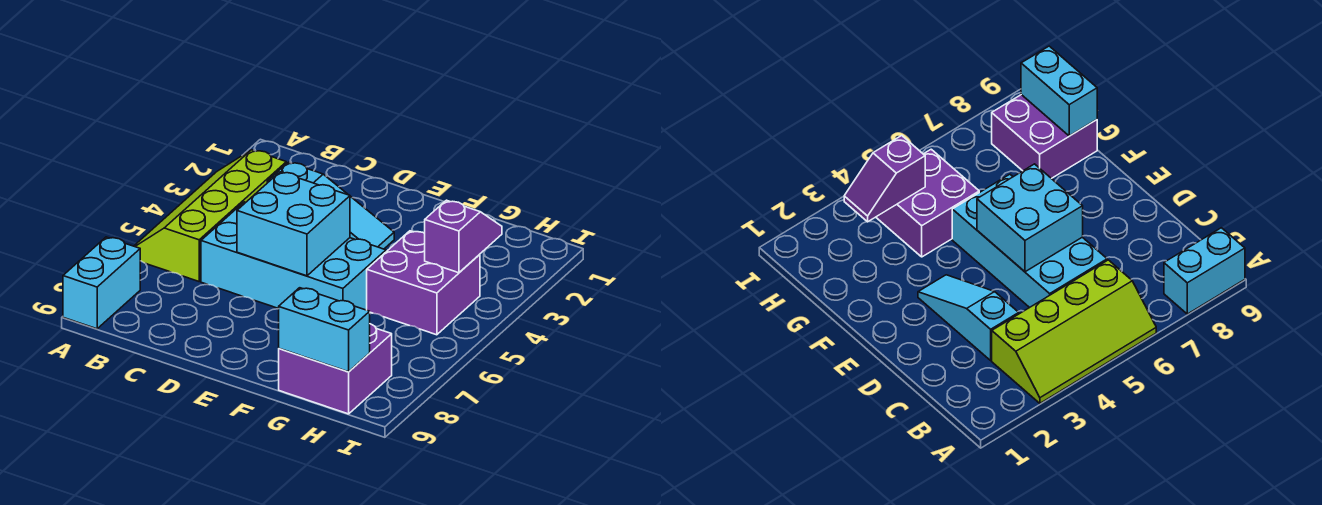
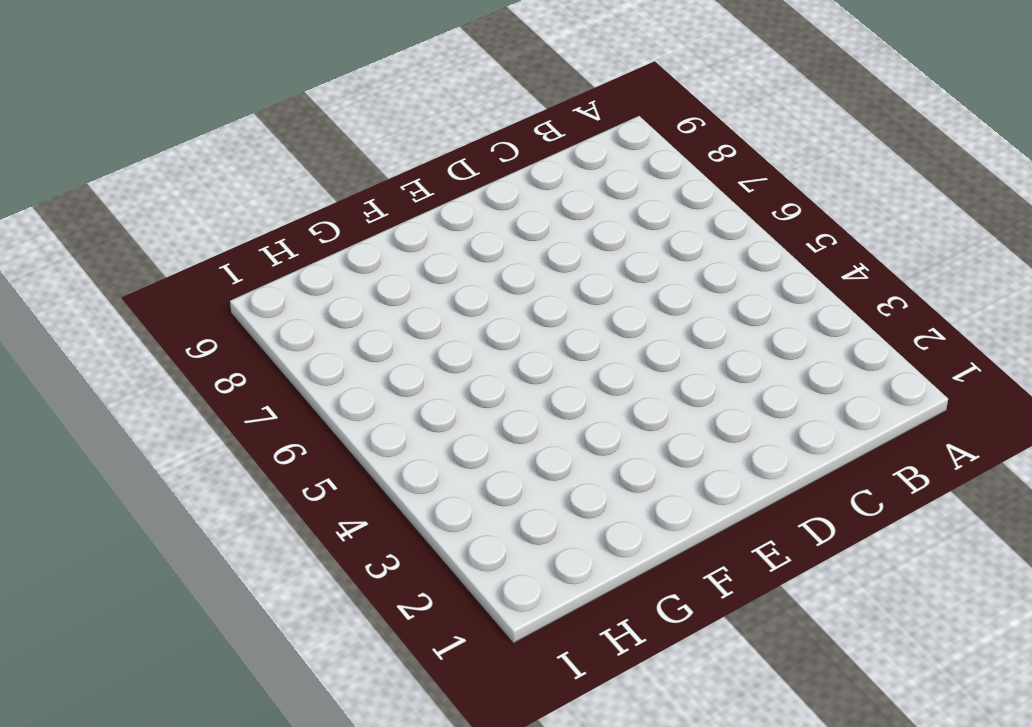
none -> lime 2x4 slope [134,150,286,281]
none -> cyan 1x2 brick [63,237,140,329]

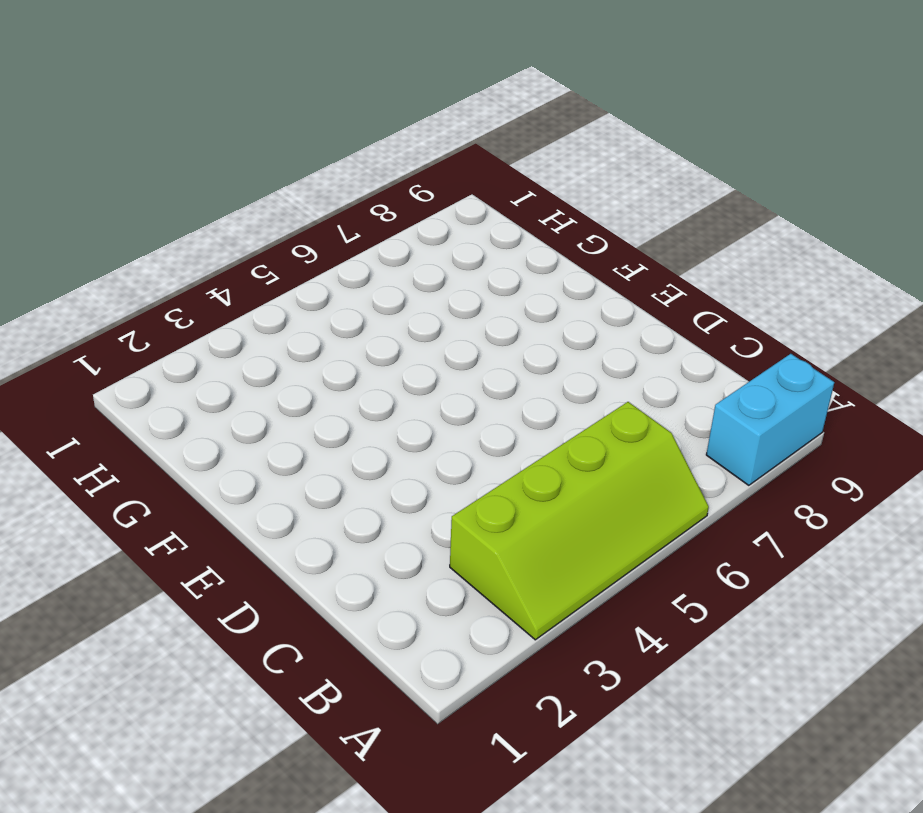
none -> cyan 1x3 slope [267,162,394,249]
none -> cyan 2x4 brick [201,202,386,310]

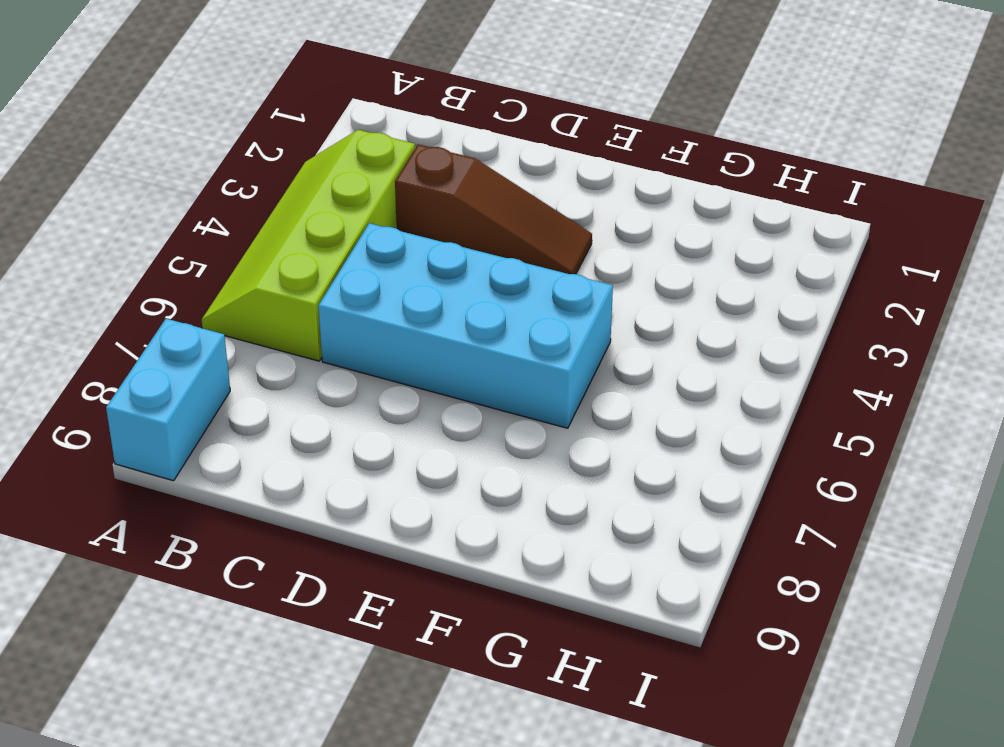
brown 1x3 slope [395,144,592,274] -> cyan 1x3 slope [267,162,394,249]
none -> purple 2x2 brick [367,231,480,335]
none -> purple 2x2 brick [279,324,392,414]

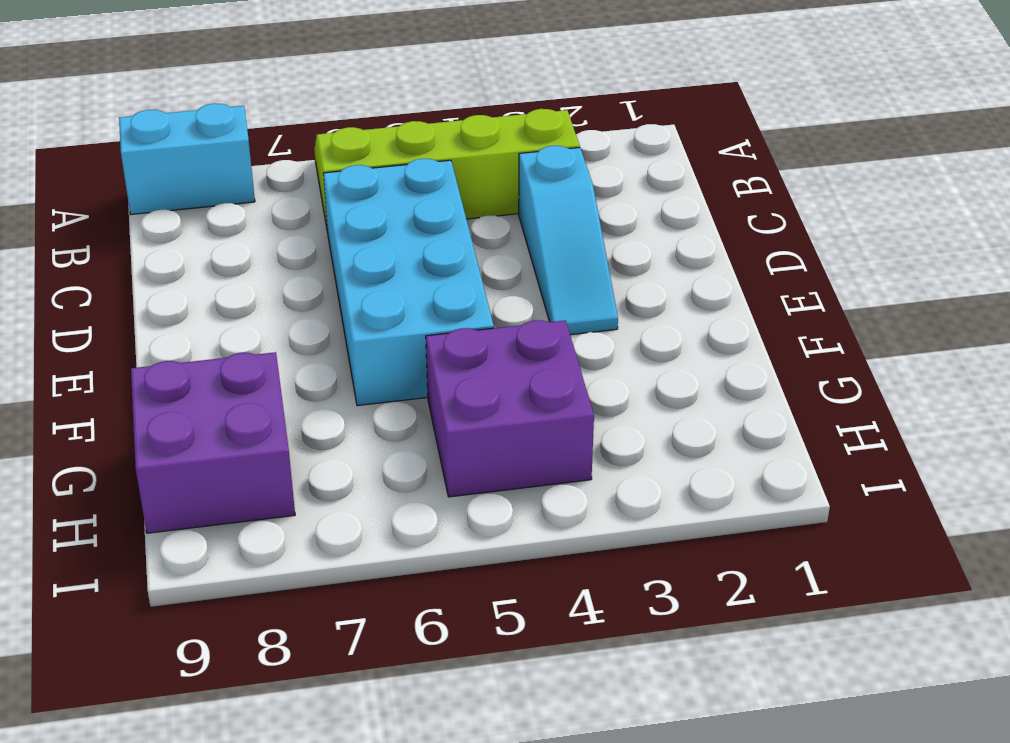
none -> cyan 2x2 brick [237,172,350,276]
none -> cyan 1x2 brick [279,288,370,372]

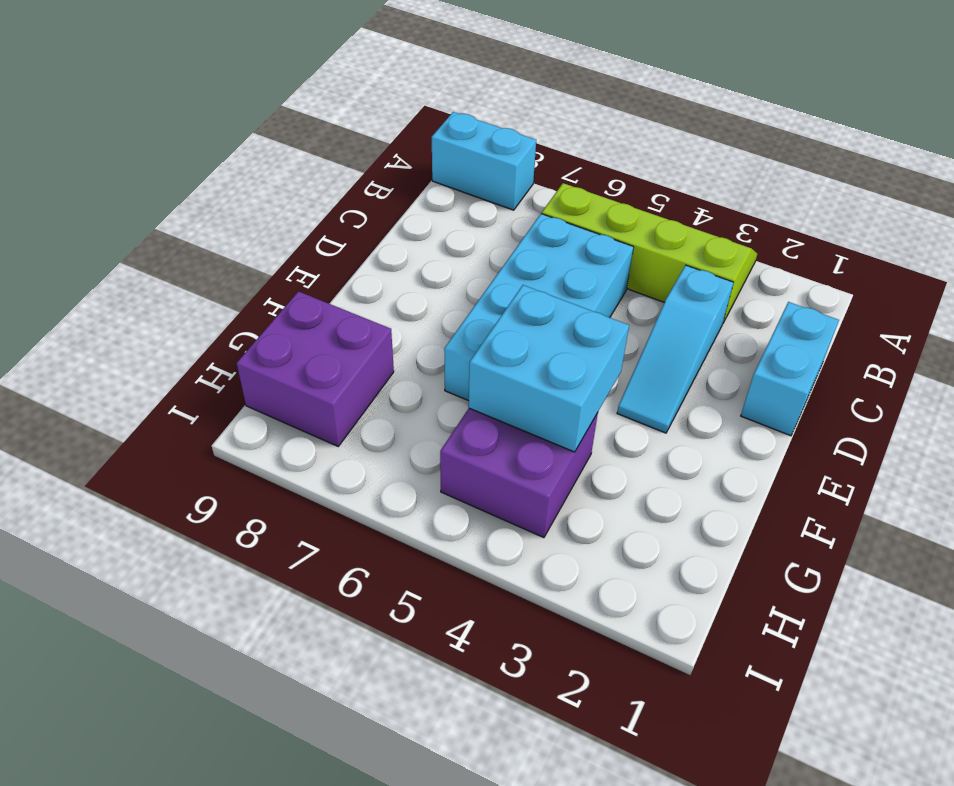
cyan 1x2 brick [741,302,839,436] -> cyan 1x2 brick moved to [279,288,370,372]
cyan 2x2 brick [469,285,629,452] -> cyan 2x2 brick moved to [237,172,350,276]
none -> purple 1x2 slope [425,200,502,273]

